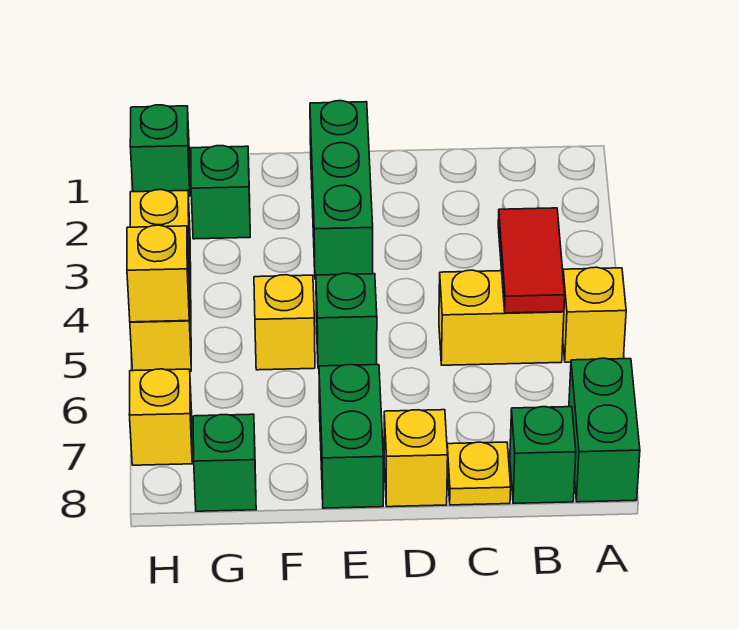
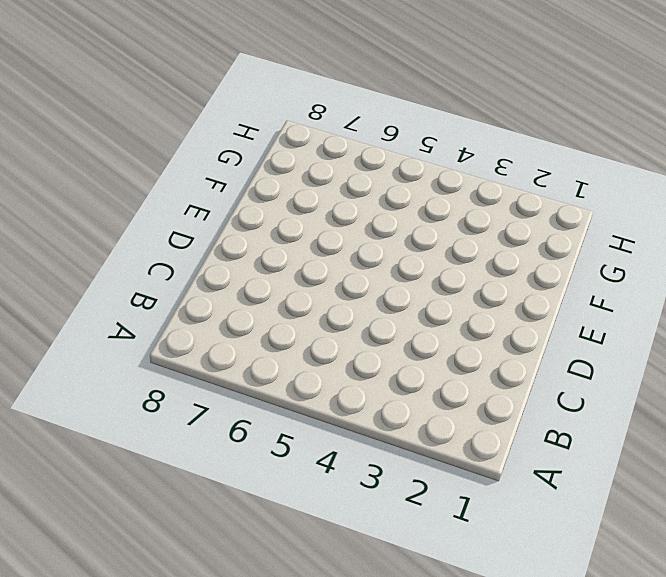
none -> yellow 1x1 brick [563,267,626,362]
none -> green 1x2 brick [569,358,640,502]
none -> yellow 1x2 brick [439,270,564,365]

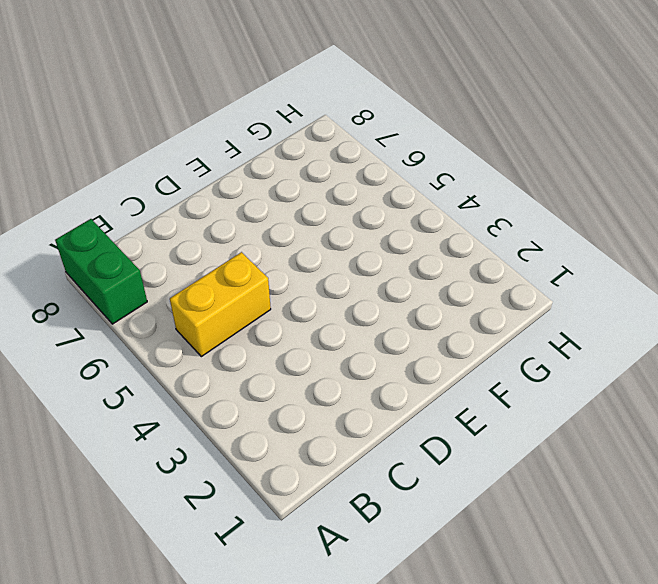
none -> yellow 1x1 brick [563,267,626,362]
none -> green 1x1 brick [510,407,576,503]
none -> yellow 1x1 plate [447,442,511,505]

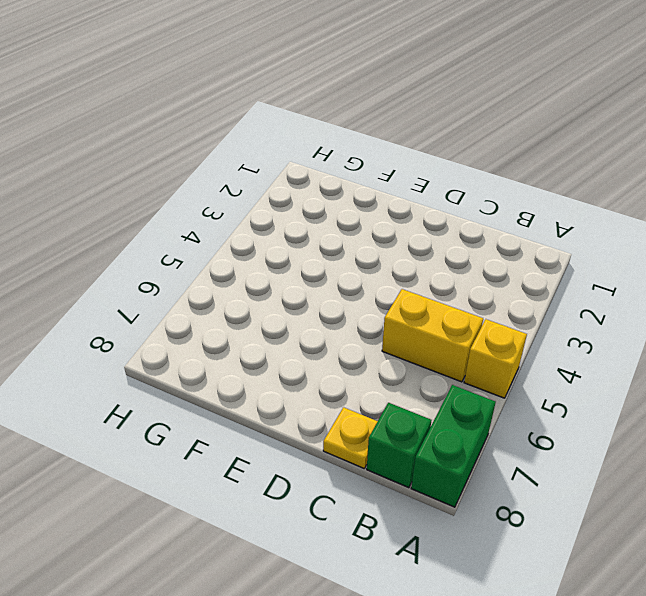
none -> yellow 1x1 brick [384,410,448,507]
none -> green 1x3 brick [310,101,373,279]
none -> green 1x1 brick [316,273,377,368]

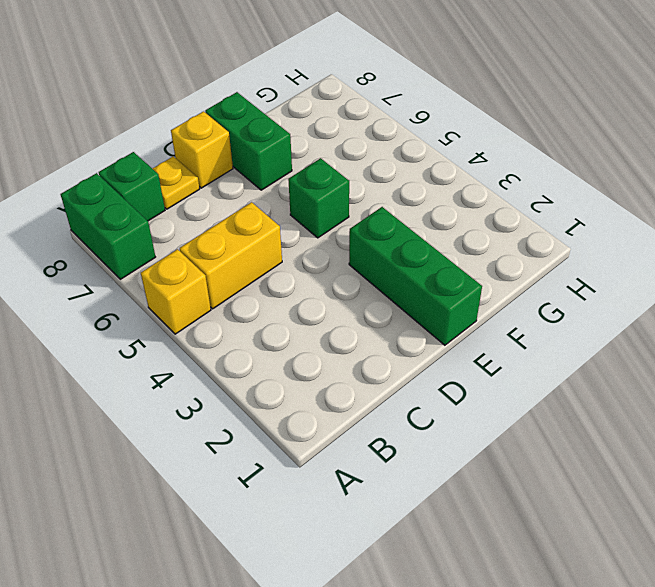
none -> yellow 1x1 brick [254,275,315,370]
none -> green 1x1 brick [191,146,250,239]
none -> green 1x1 brick [193,414,256,511]

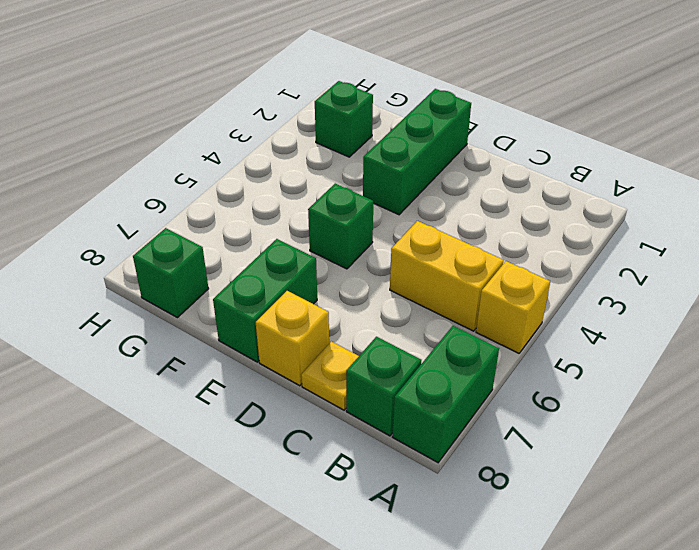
none -> yellow 1x1 brick [254,275,315,370]
none -> green 1x1 brick [130,105,190,196]
none -> yellow 1x3 brick [130,190,191,371]

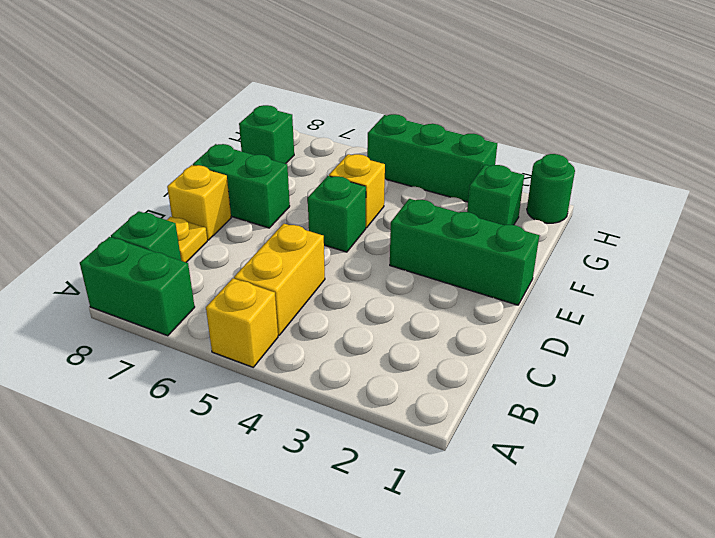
green 1x1 round brick [527,154,575,223] -> green 1x1 brick [130,105,190,196]
green 1x3 brick [367,114,497,202] -> yellow 1x3 brick [130,190,191,371]
none -> yellow 1x1 brick [129,369,192,465]
none -> red 1x2 tile [498,208,565,313]
none -> yellow 1x1 brick [127,225,189,322]

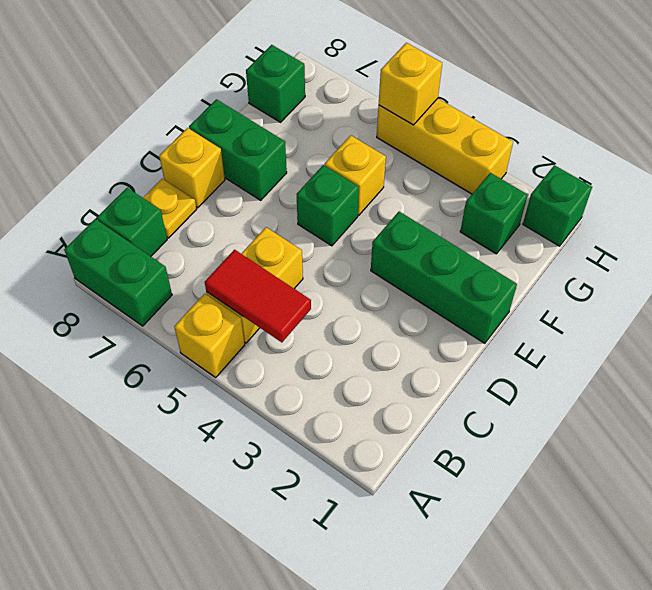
none -> yellow 1x1 brick [129,369,192,465]

